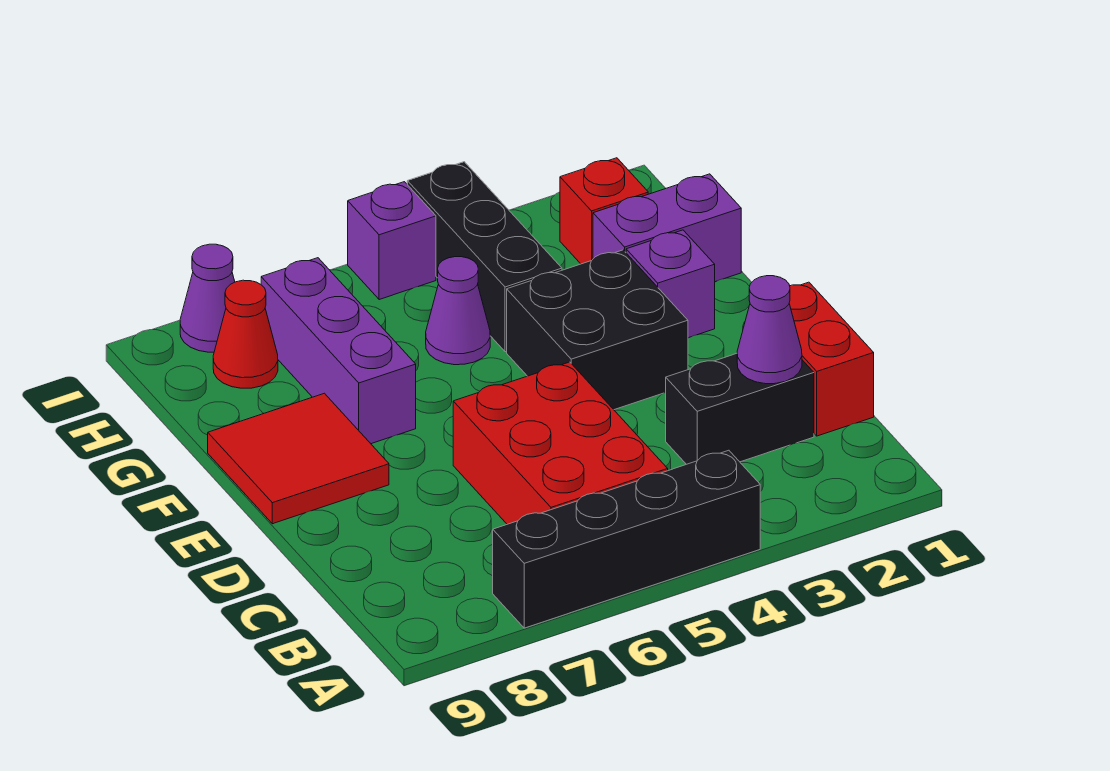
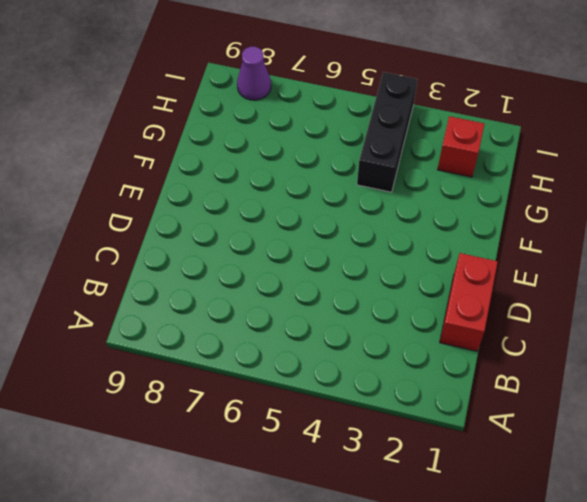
none -> black 1x4 brick [493,450,760,628]
none -> red 2x3 brick [453,362,668,524]
none -> black 1x2 brick [666,353,814,464]

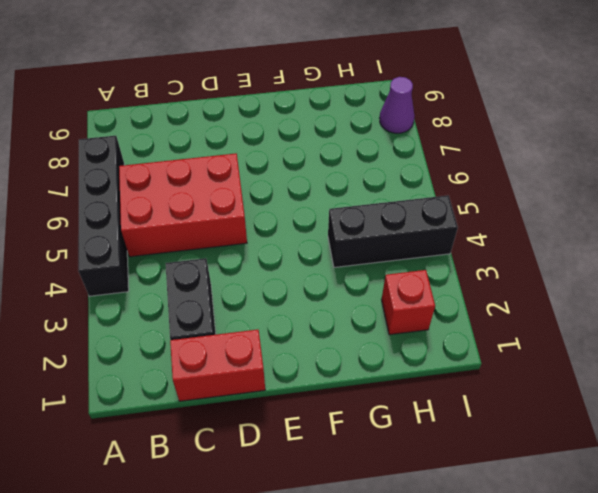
none -> black 2x2 brick [507,250,688,410]
none -> red 2x2 tile [208,393,389,524]
none -> purple 1x1 brick [626,230,715,338]

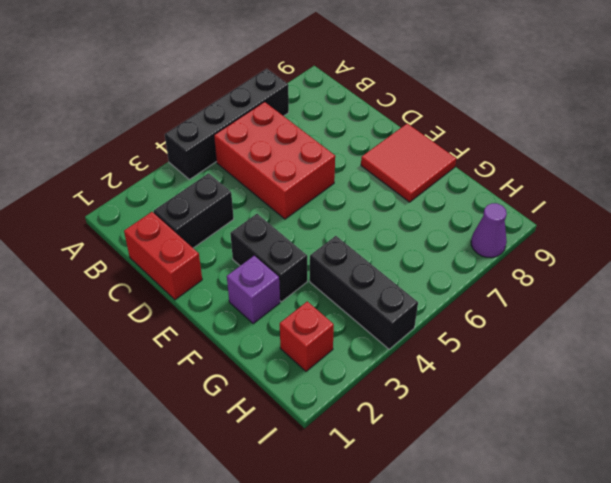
black 1x2 brick [230,214,307,302] -> black 2x2 brick [507,250,688,410]
none -> purple 1x3 brick [261,258,416,444]
none -> purple 1x2 brick [593,174,741,282]
none -> purple 1x1 cone [426,257,490,365]

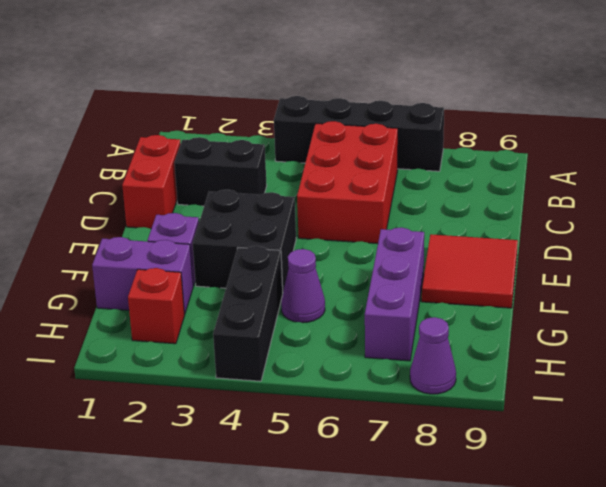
none -> red 1x1 cone [213,280,278,388]
none -> purple 1x1 brick [348,182,436,300]
none -> purple 1x1 cone [737,276,802,384]

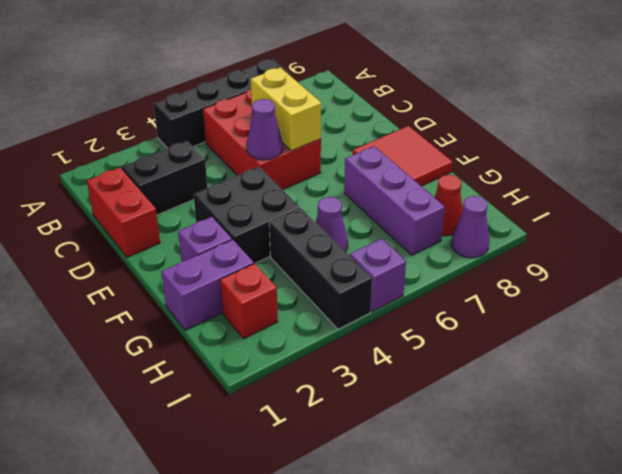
yellow 1x2 brick [251,67,321,151] -> none
purple 1x1 cone [247,99,283,160] -> purple 1x1 cone moved to [737,276,802,384]

